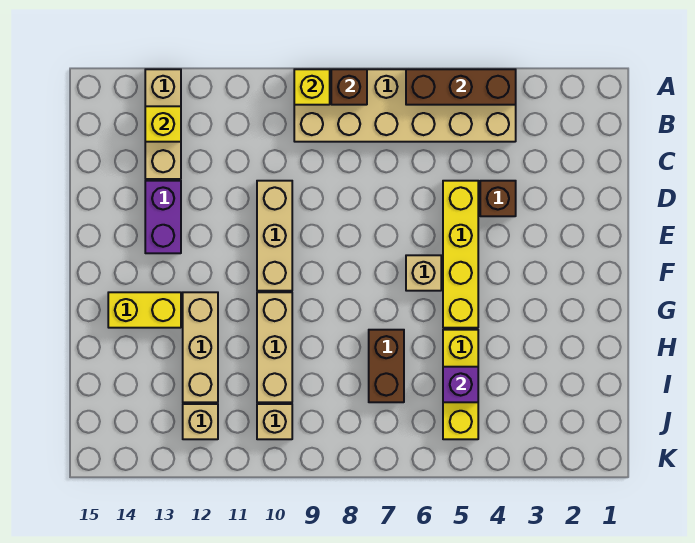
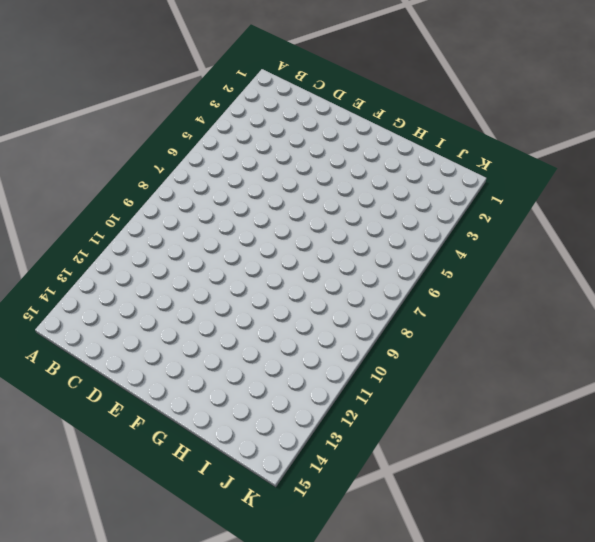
none -> tan 2x6 brick [294,69,516,142]
none -> tan 1x3 brick [145,69,181,179]
none -> brown 1x1 brick [480,181,516,216]

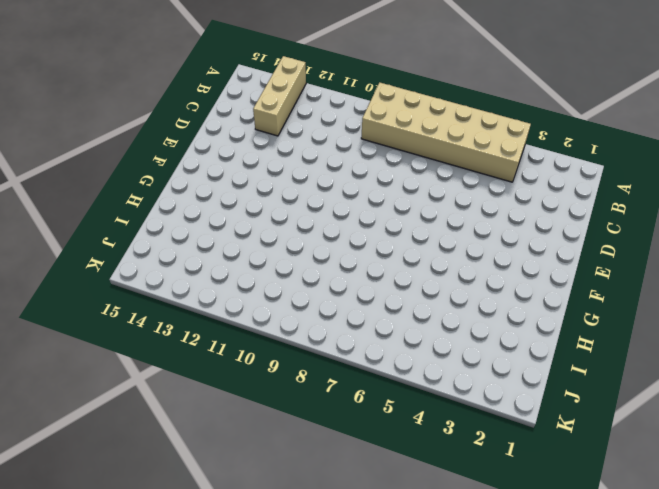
none -> brown 1x1 brick [480,181,516,216]
none -> yellow 1x4 brick [443,181,478,328]
none -> tan 1x3 brick [257,181,292,291]

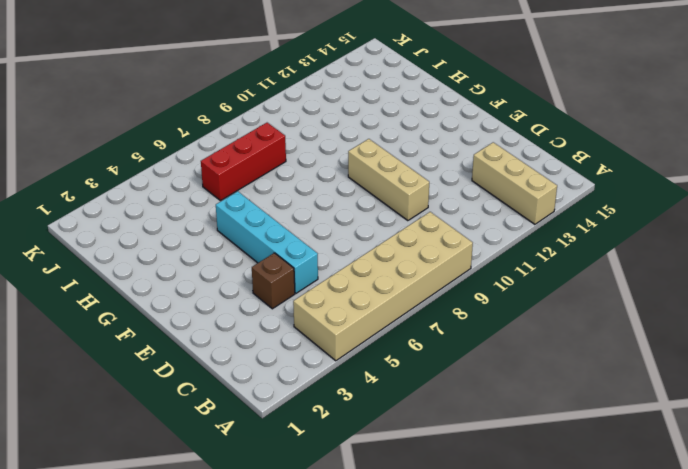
cyan 1x4 brick [216,191,318,293] -> yellow 1x4 brick [443,181,478,328]
red 1x3 brick [201,123,286,201] -> brown 1x2 brick [369,330,404,402]
none -> purple 1x2 brick [145,181,181,253]
none -> tan 1x1 brick [406,255,441,291]
none -> tan 1x3 brick [257,292,292,402]

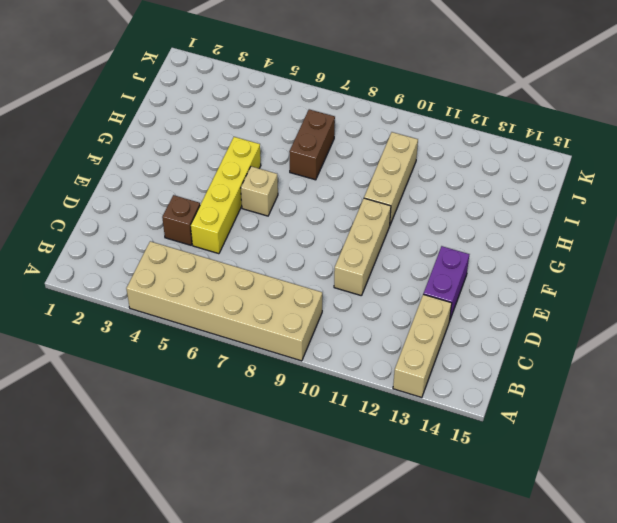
none -> tan 1x3 brick [183,292,218,402]
none -> yellow 1x2 brick [108,292,181,328]
none -> yellow 1x3 brick [443,330,478,439]

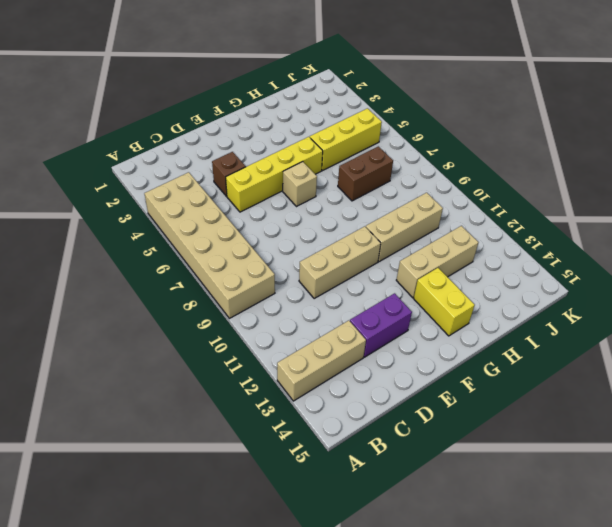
none -> tan 1x1 brick [257,404,292,439]
none -> tan 1x1 brick [183,404,218,439]
none -> brown 1x3 brick [406,69,516,105]

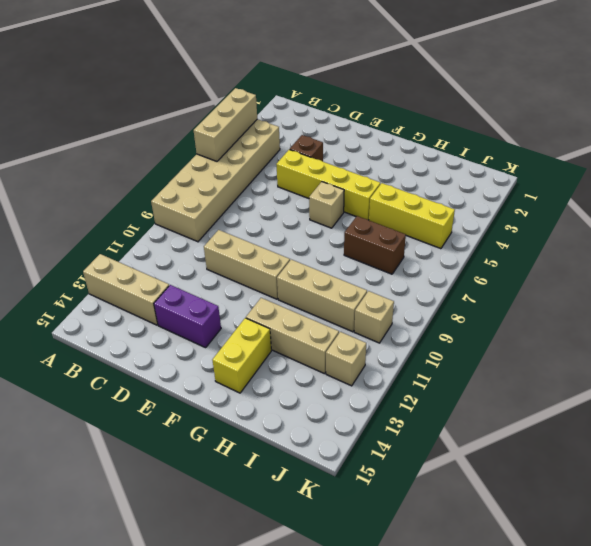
tan 1x3 brick [194,88,257,161] -> brown 1x3 brick [406,69,516,105]
none -> brown 1x1 brick [331,69,367,105]
none -> yellow 1x1 brick [294,69,330,105]
none -> yellow 1x1 brick [145,106,181,142]

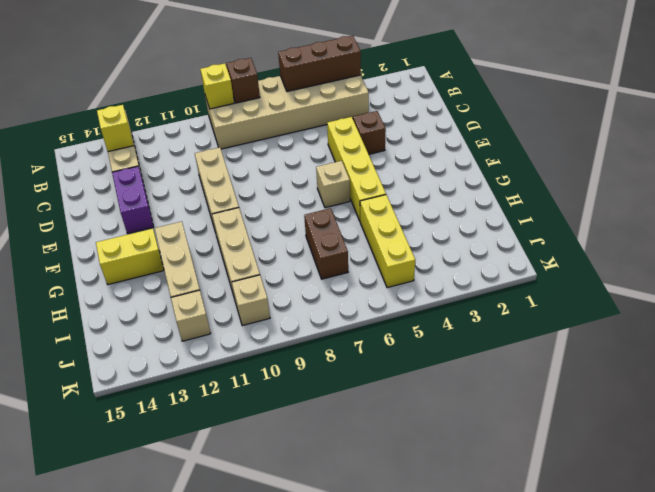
none -> purple 1x1 brick [443,367,478,402]

